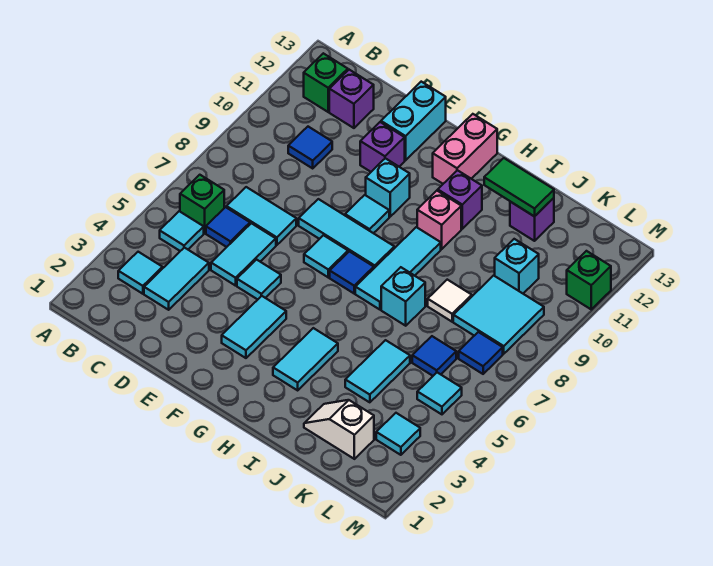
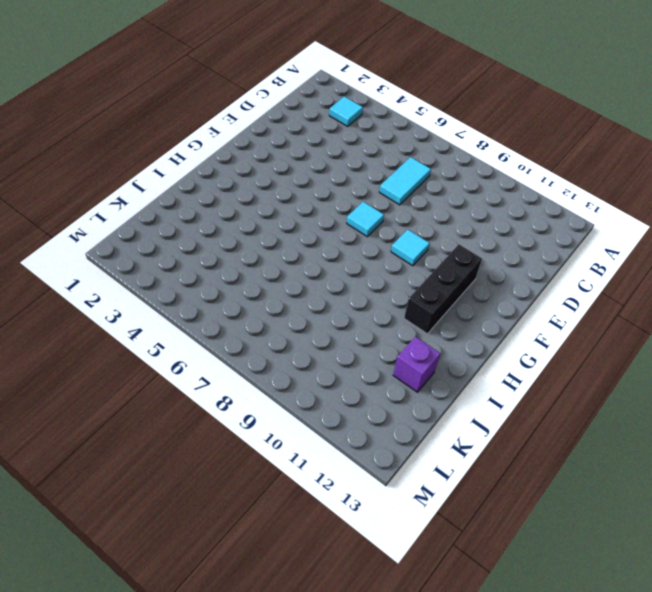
black 1x3 brick [404,244,482,334] -> purple 1x1 brick [438,170,482,229]
none -> cyan 1x1 tile [160,211,204,251]
none -> green 1x1 brick [180,175,224,233]
none -> green 1x1 brick [304,53,348,112]
none -> cyan 1x2 tile [144,248,209,310]

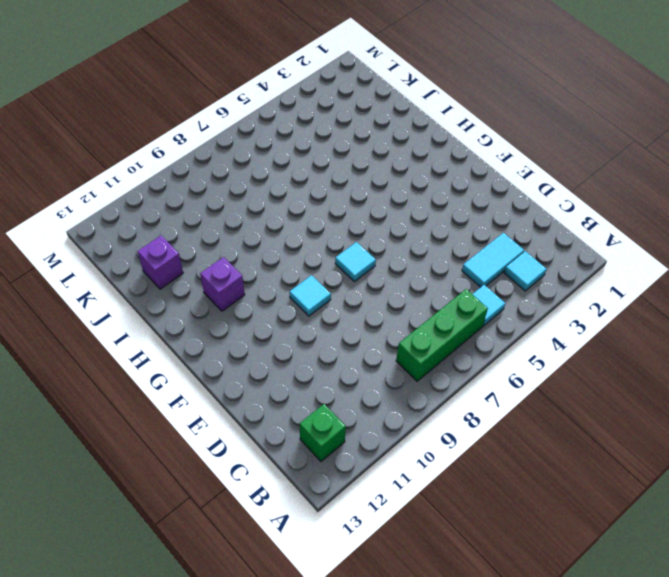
green 1x3 brick [396,289,488,381] -> green 1x1 brick [180,175,224,233]
none -> blue 1x1 tile [206,207,250,247]
none -> cyan 1x2 tile [227,187,296,245]
none -> blue 1x1 tile [288,127,332,168]
none -> purple 1x1 brick [329,70,374,128]

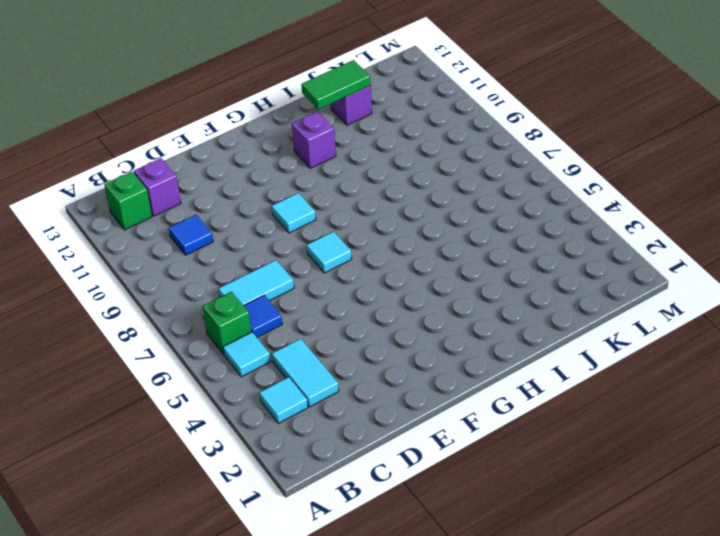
none -> cyan 1x2 tile [211,223,276,286]
none -> cyan 1x1 tile [237,260,281,299]
none -> cyan 1x3 tile [299,199,394,268]
none -> purple 1x1 brick [360,122,405,172]

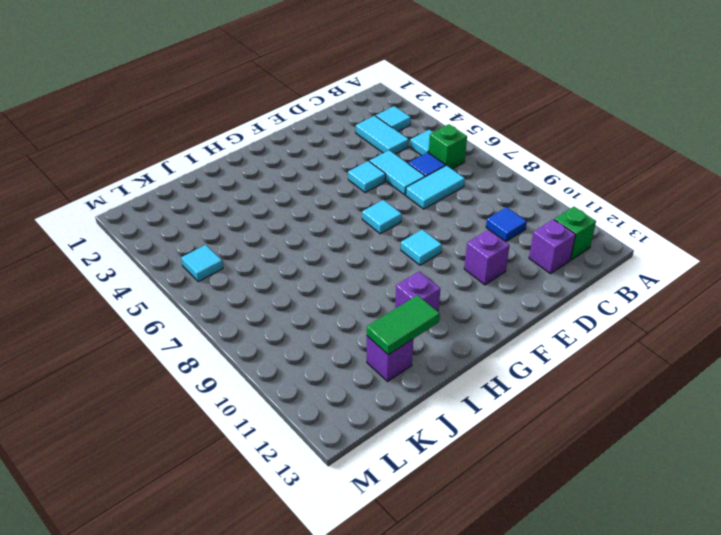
none -> cyan 1x3 tile [299,199,394,268]
none -> cyan 1x2 brick [381,82,446,160]
none -> cyan 1x2 tile [222,296,286,358]
none -> cyan 1x1 brick [366,158,410,217]

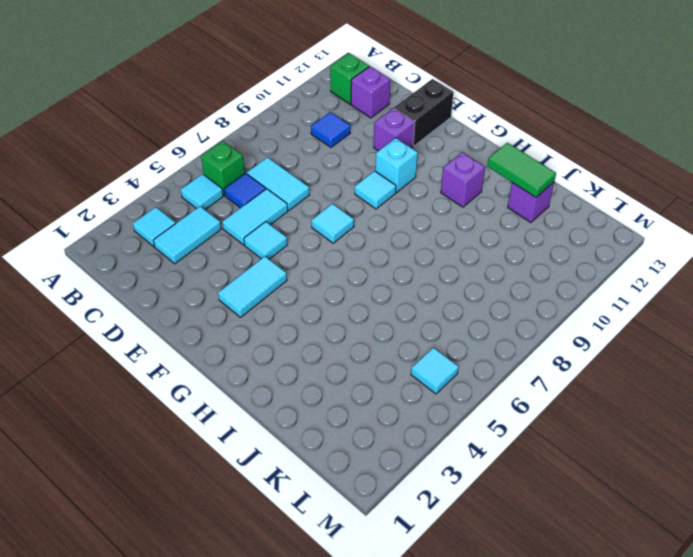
black 1x2 brick [394,79,454,146] -> cyan 1x2 brick [381,82,446,160]
none -> cyan 1x3 tile [299,199,394,268]
none -> blue 1x1 tile [330,251,374,293]
none -> pink 1x2 brick [433,114,497,184]
none -> cyan 1x2 tile [273,328,338,390]

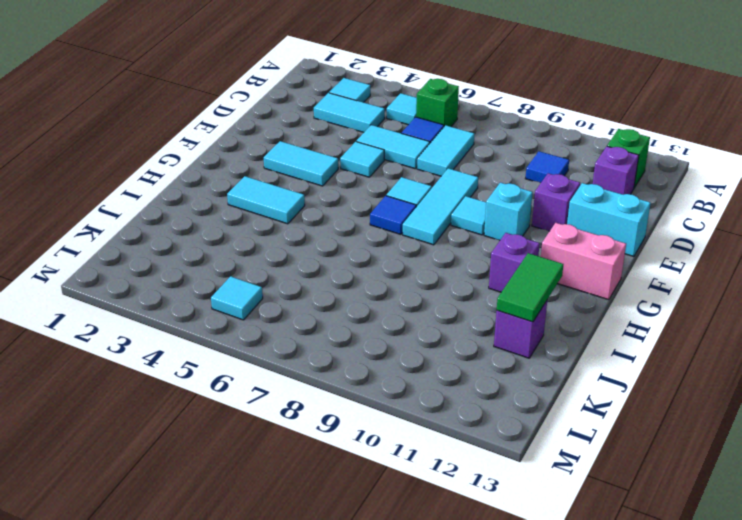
none -> cyan 1x3 tile [355,227,441,310]
none -> pink 1x1 brick [417,191,461,249]
none -> cyan 1x1 brick [381,267,425,326]
none -> white 1x2 slope [304,400,374,459]

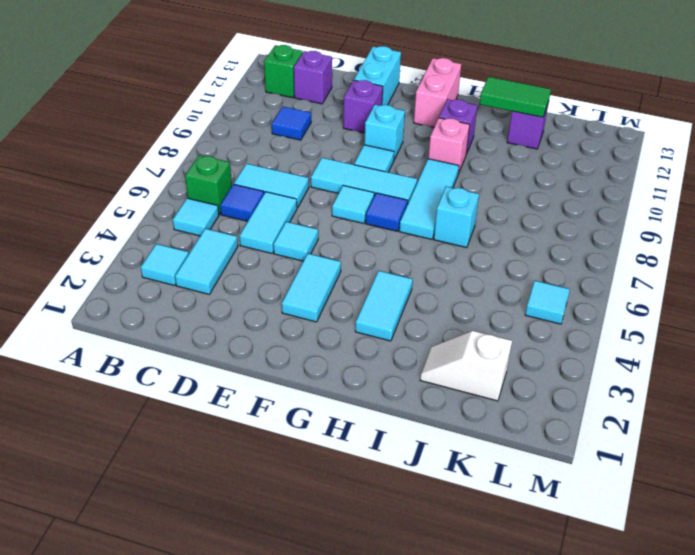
none -> cyan 1x2 tile [345,340,410,402]
none -> white 1x1 tile [428,280,472,322]
none -> blue 1x1 tile [412,336,456,376]
none -> cyan 2x2 tile [453,275,544,354]

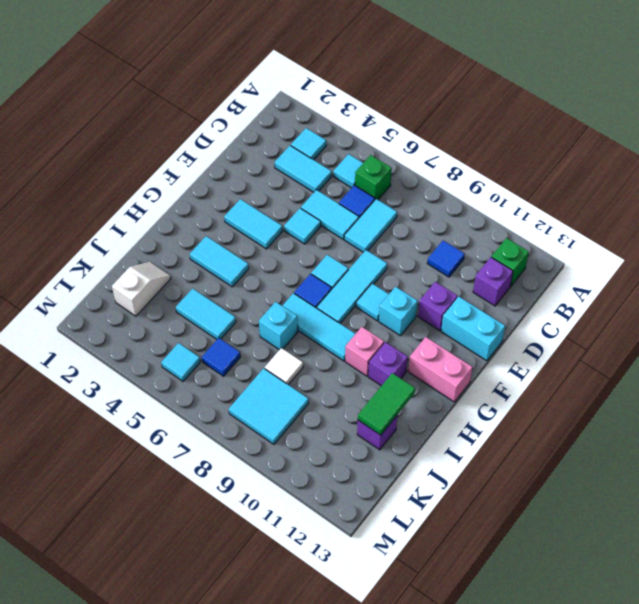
none -> cyan 1x1 brick [495,239,539,293]
none -> cyan 1x1 tile [376,413,420,455]
none -> blue 1x1 tile [459,332,503,374]
none -> green 1x1 brick [567,251,611,309]

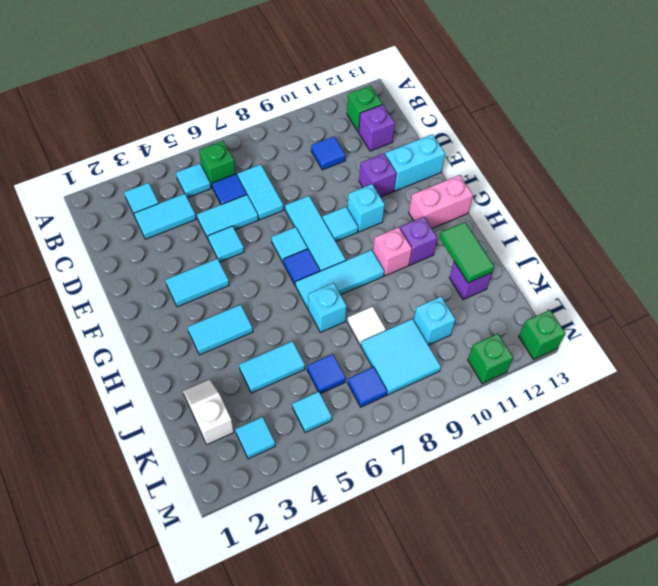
green 1x1 brick [519,310,565,359] -> none

